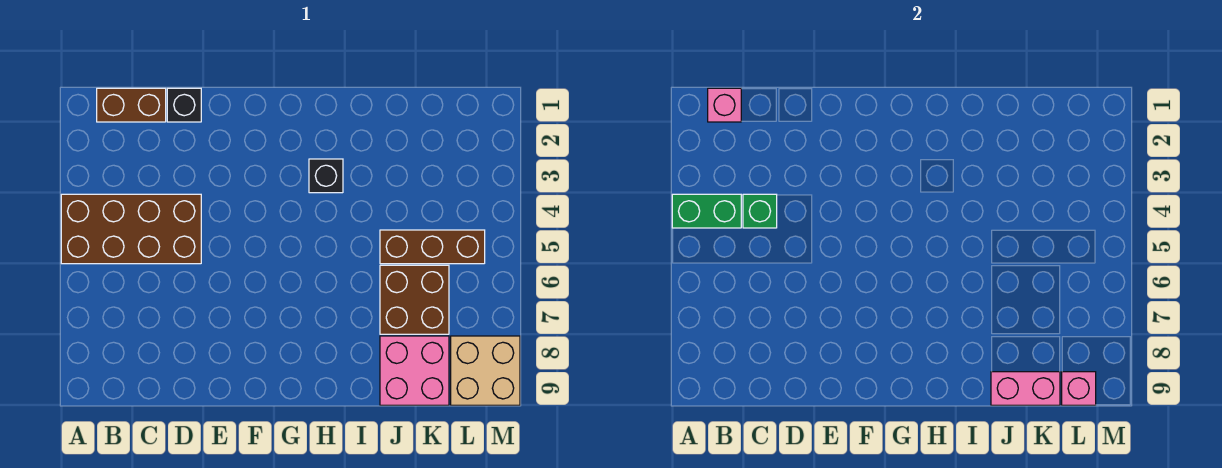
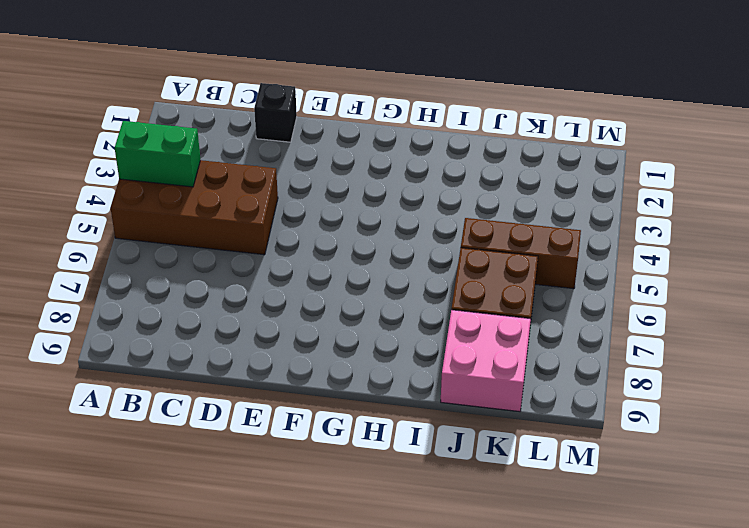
none -> brown 1x2 brick [97,88,166,122]
none -> black 1x1 brick [309,159,343,193]
none -> tan 2x2 brick [451,336,520,405]

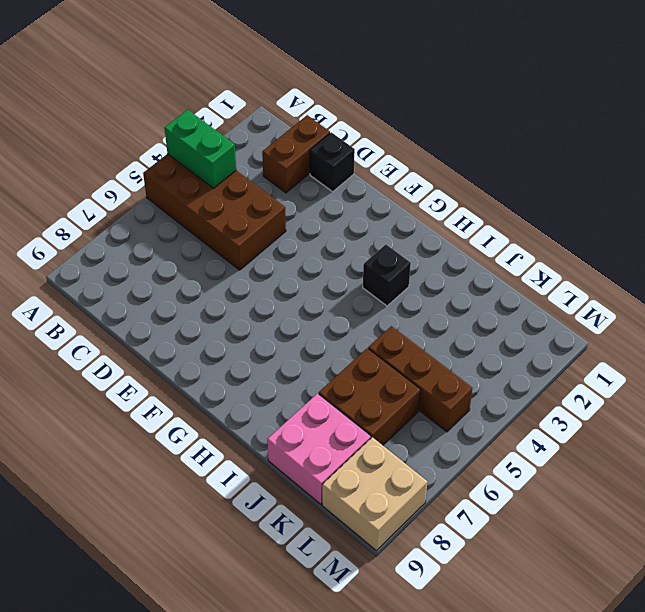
brown 1x2 brick [262,115,330,193] -> brown 1x2 brick turned to [97,88,166,122]
none -> pink 1x1 brick [708,88,741,122]
none -> green 1x1 brick [743,194,777,228]
none -> pink 1x2 brick [991,372,1060,405]

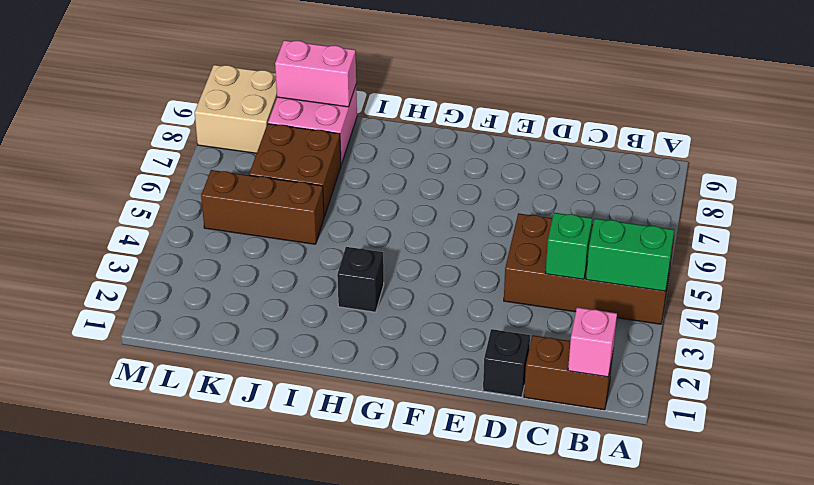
none -> pink 1x1 brick [1062,372,1096,405]

